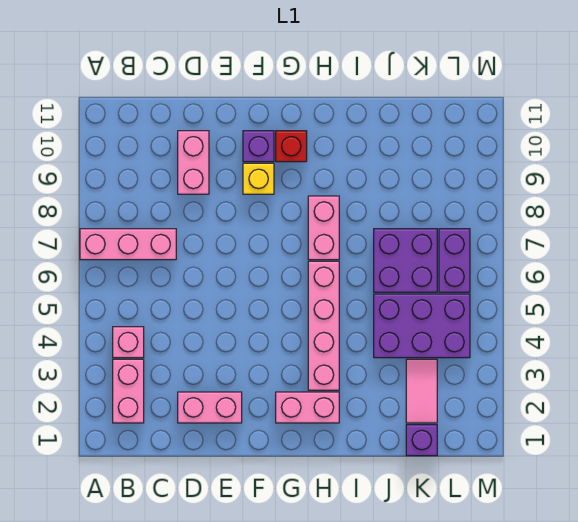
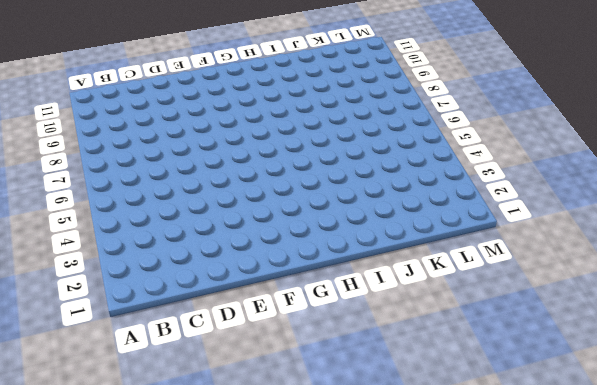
none -> pink 1x3 brick [80,229,176,260]
none -> pink 1x2 brick [113,359,144,423]
none -> pink 1x1 brick [113,327,144,358]

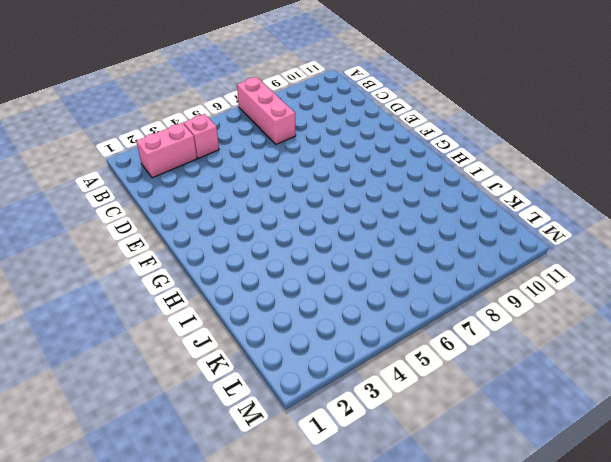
none -> pink 1x2 brick [178,392,242,423]
none -> pink 1x2 brick [178,131,209,194]
none -> yellow 1x1 brick [243,163,274,194]

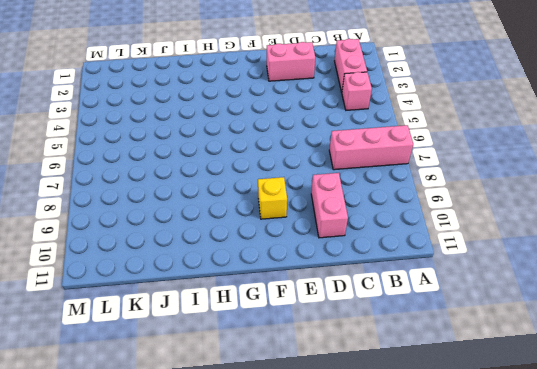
none -> purple 1x1 brick [243,131,274,162]
none -> pink 1x2 brick [276,392,339,423]
none -> red 1x1 brick [276,131,307,162]

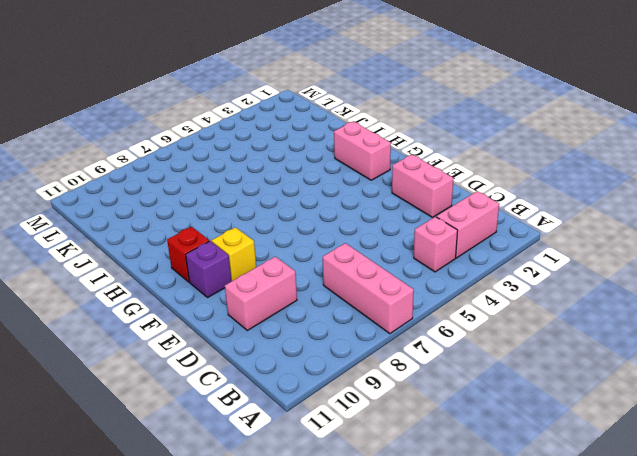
none -> pink 1x4 brick [308,261,339,390]
none -> pink 1x2 brick [308,196,339,260]
none -> purple 2x3 brick [374,294,470,358]

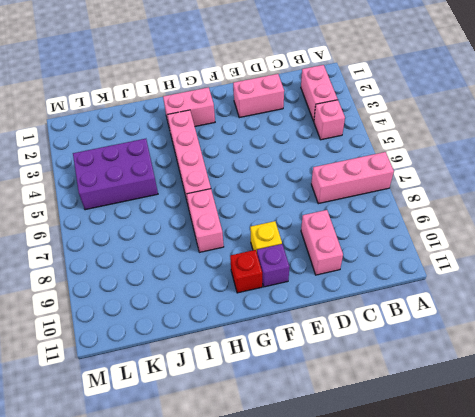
none -> purple 2x2 brick [374,229,437,292]
none -> purple 1x1 brick [406,425,437,456]
none -> pink 1x2 tile [406,359,437,423]

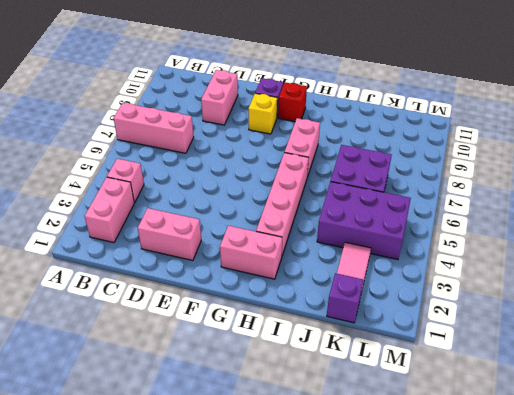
none -> purple 1x2 brick [439,229,470,292]

